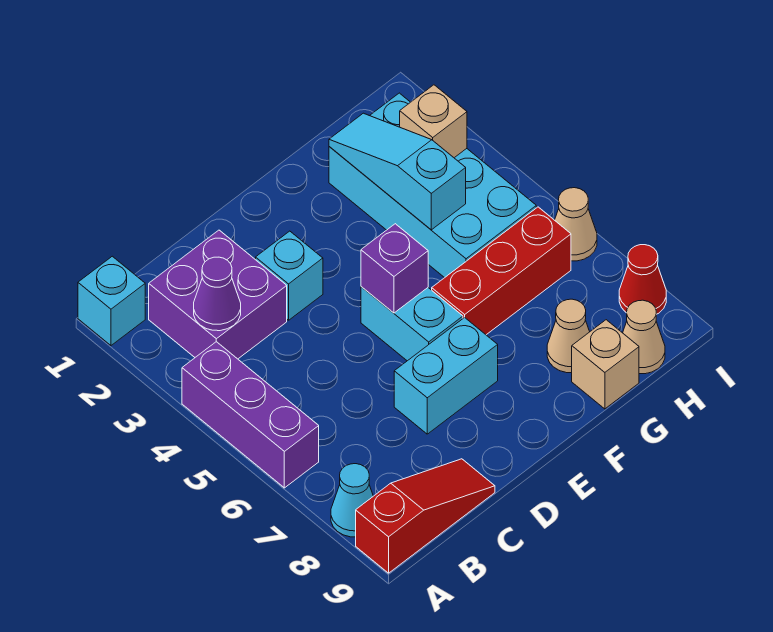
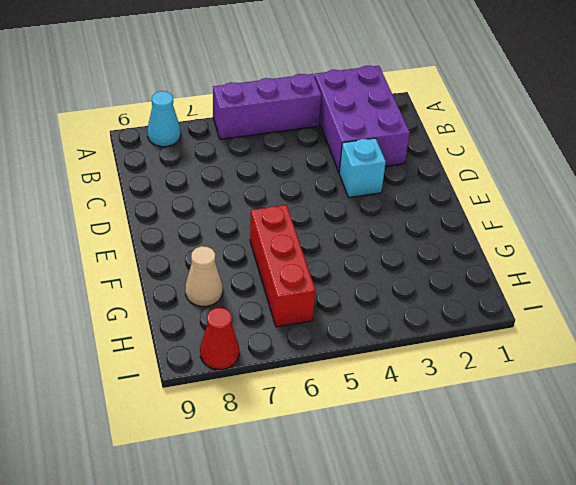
purple 2x3 brick [314,66,410,172] -> purple 2x2 brick [149,230,287,359]
none -> cyan 1x1 brick [78,256,145,345]
none -> red 1x3 slope [356,459,495,573]
none -> cyan 1x2 brick [394,317,498,434]

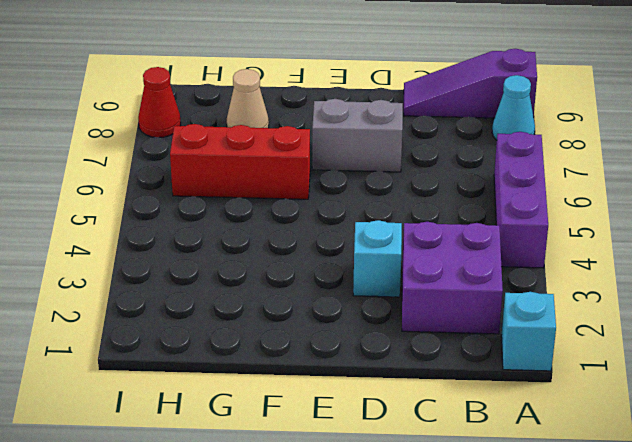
purple 1x3 slope [404,49,537,118] -> red 1x3 slope [356,459,495,573]
grey 1x2 brick [312,99,403,172] -> cyan 1x2 brick [394,317,498,434]
none -> cyan 1x2 brick [361,287,463,361]
none -> cyan 2x4 brick [329,93,536,278]
none -> tan 1x1 brick [572,320,639,409]

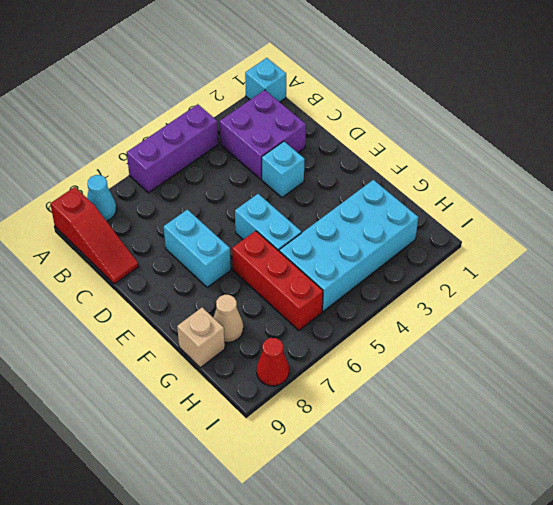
cyan 1x2 brick [235,194,301,251] -> cyan 1x2 brick turned to [361,287,463,361]
none -> tan 1x1 cone [623,300,665,374]
none -> tan 1x1 cone [555,188,597,261]
none -> purple 1x1 cone [194,257,241,331]

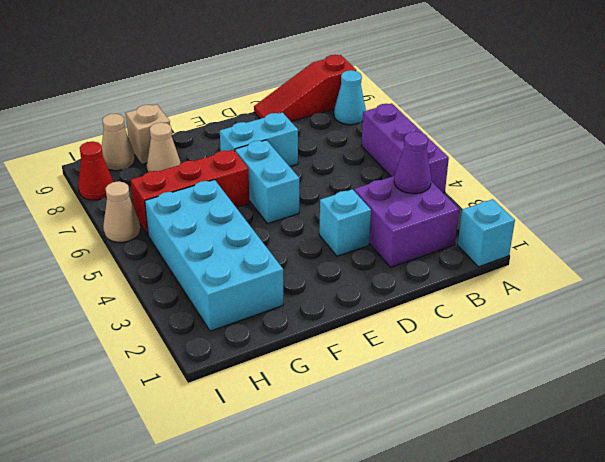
none -> purple 1x1 brick [361,224,428,313]
none -> cyan 1x3 slope [329,113,466,230]
none -> tan 1x1 brick [400,85,467,158]

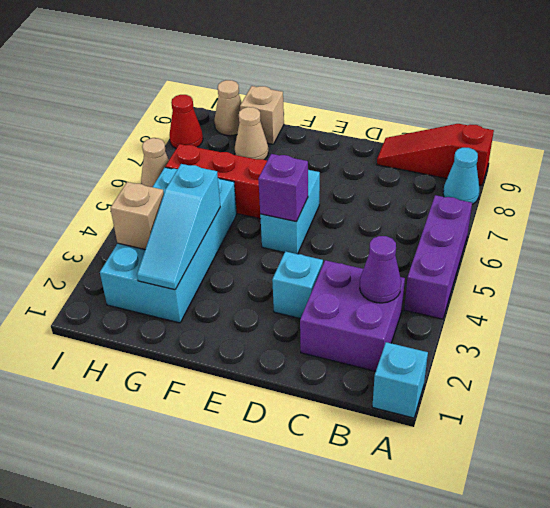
none -> cyan 1x2 brick [394,317,498,434]

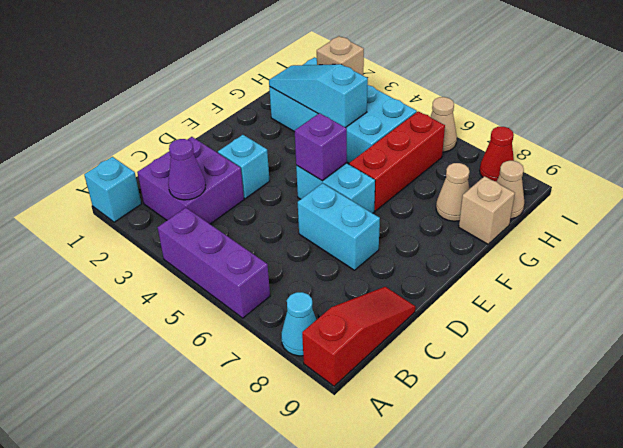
cyan 1x2 brick [298,183,380,270] -> cyan 1x2 brick turned to [394,317,498,434]

